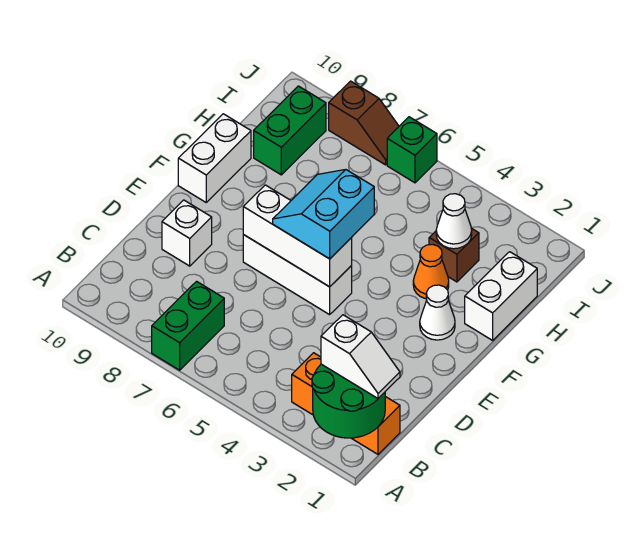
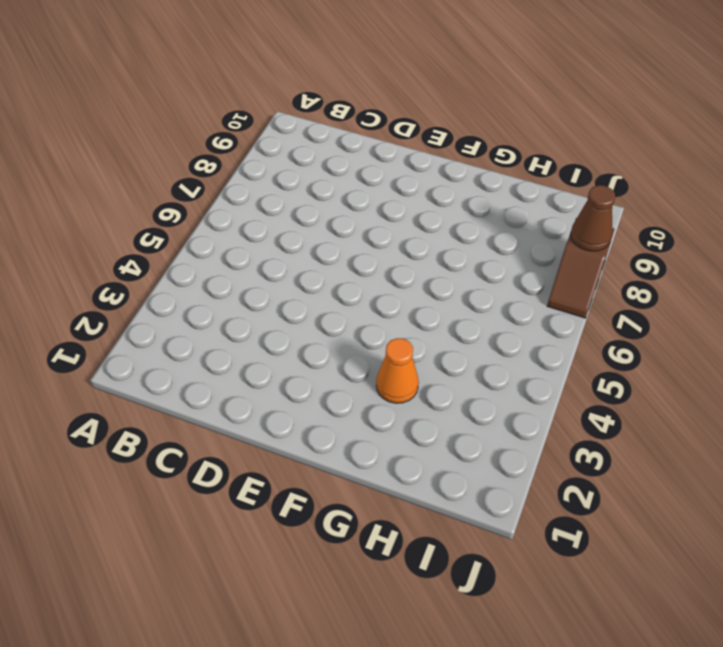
brown 1x1 cone [571,185,615,251] -> none
none -> green 1x2 brick [152,281,224,370]
none -> orange 1x3 brick [292,353,400,454]
none -> white 1x1 brick [162,200,212,266]

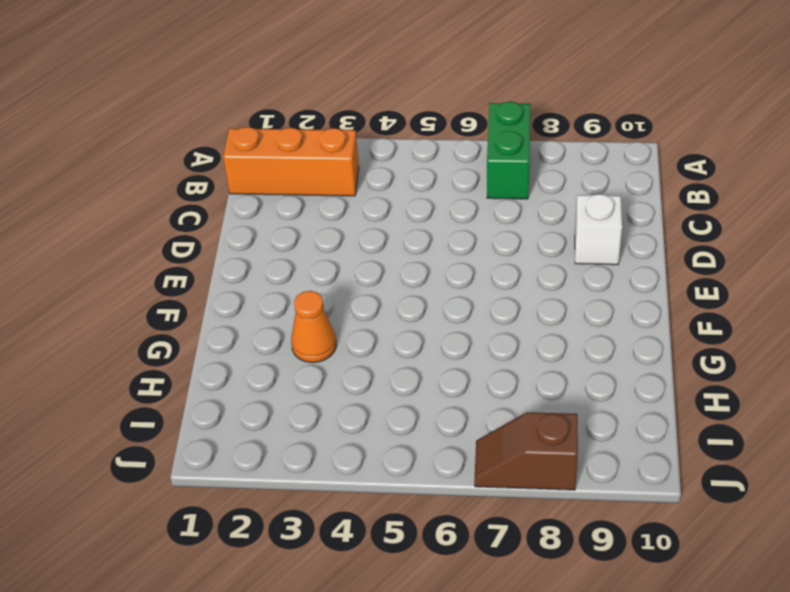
none -> white 1x3 brick [243,235,352,315]
none -> white 1x1 cone [420,285,455,340]
none -> white 1x2 brick [178,114,251,202]

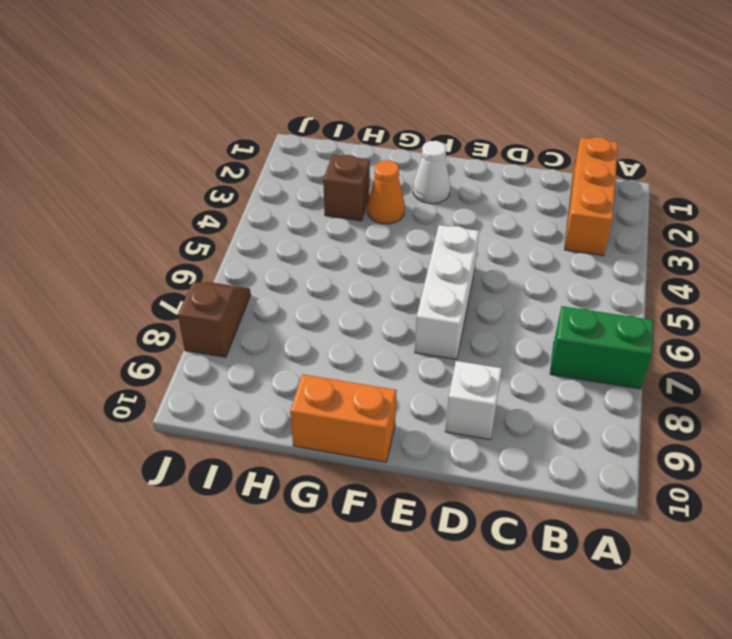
orange 1x2 brick [290,374,397,462] -> white 1x2 brick [178,114,251,202]
none -> white 1x2 brick [465,252,537,340]
none -> green 1x2 brick [254,86,326,175]
none -> green 1x1 brick [387,117,437,183]

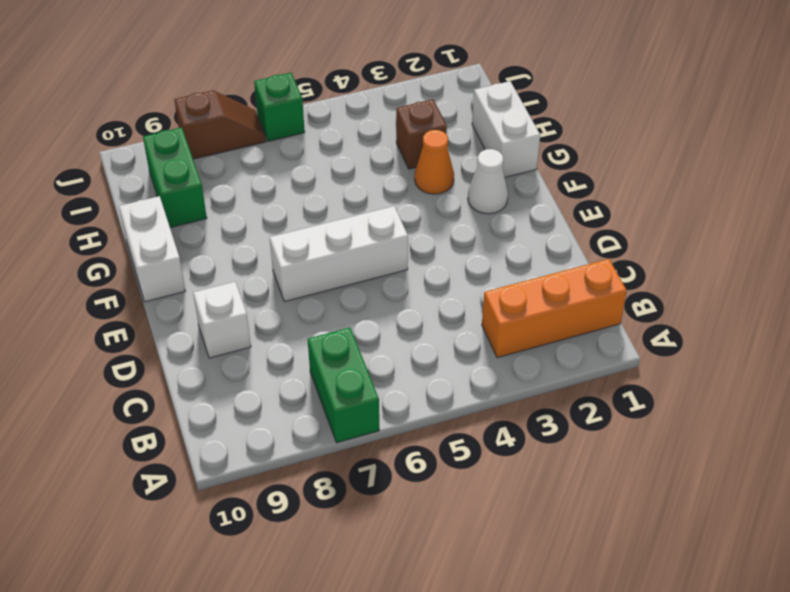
none -> green 2x2 round brick [312,364,385,438]
none -> white 1x3 brick [243,185,352,287]
none -> white 1x1 cone [436,194,472,249]

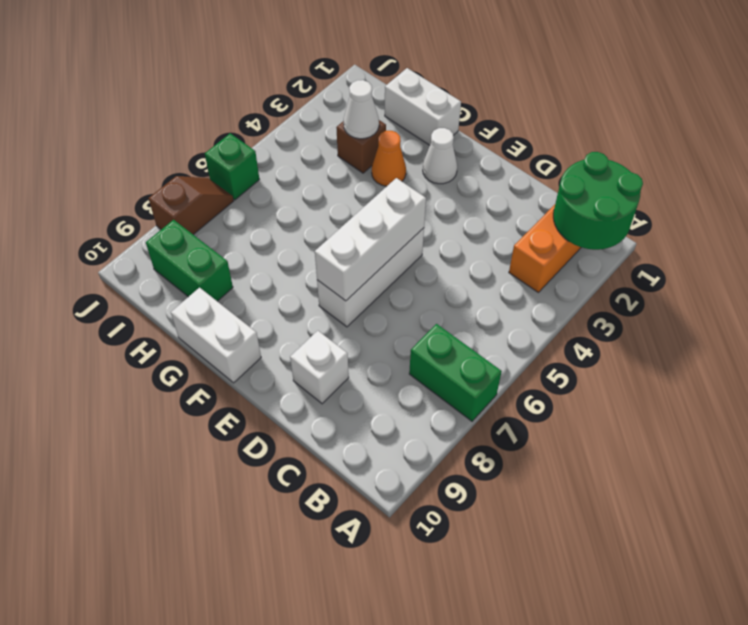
none -> white 1x2 slope [321,315,400,398]
none -> cyan 2x2 slope [273,170,374,259]

